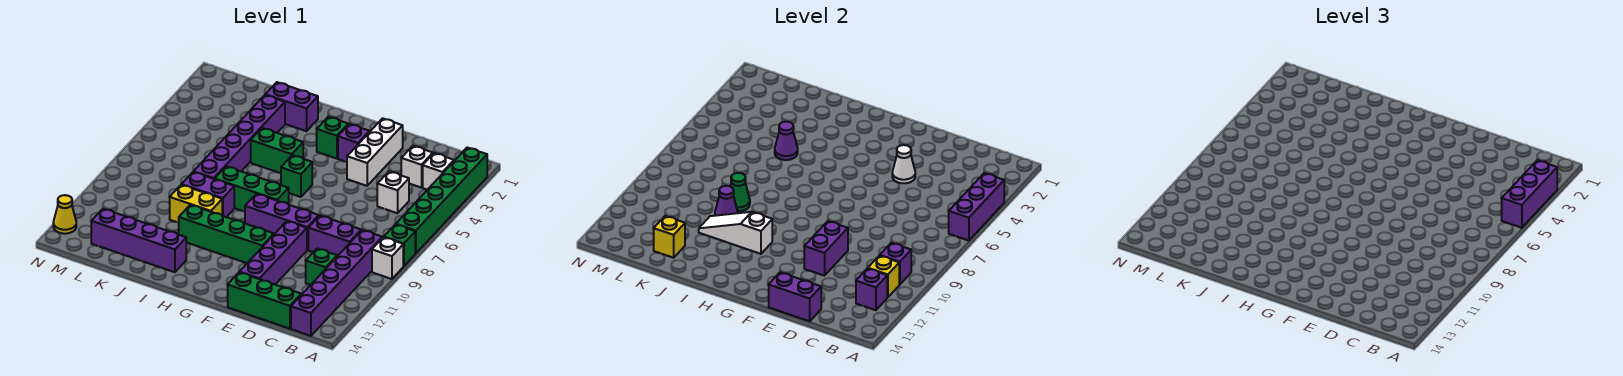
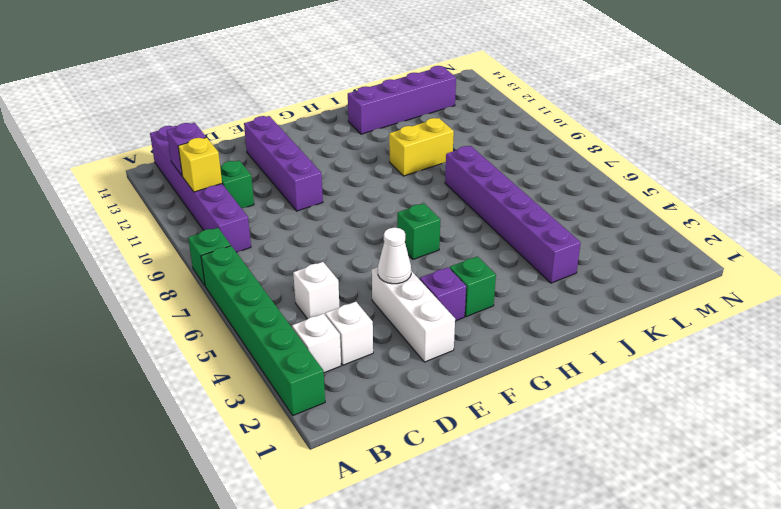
none -> white 1x1 brick [372,237,403,279]
none -> purple 1x2 brick [308,216,361,256]
none -> green 1x3 brick [228,272,301,329]
none -> purple 1x3 brick [245,194,319,250]

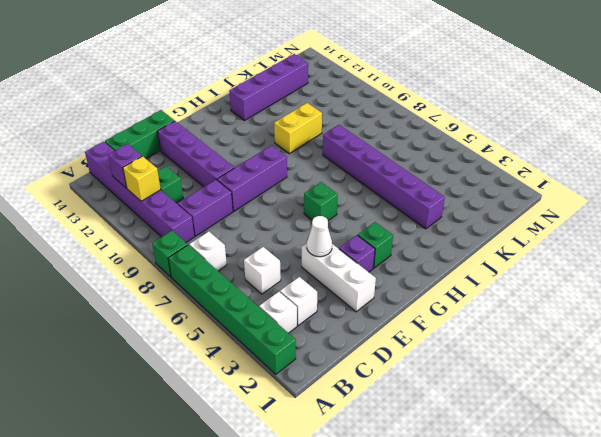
white 1x1 brick [189,232,227,271] -> white 1x1 brick moved to [372,237,403,279]
none -> green 1x4 brick [179,205,274,263]
none -> green 1x3 brick [215,166,289,212]
none -> green 1x2 brick [251,128,303,173]
none -> purple 1x2 brick [265,82,318,131]

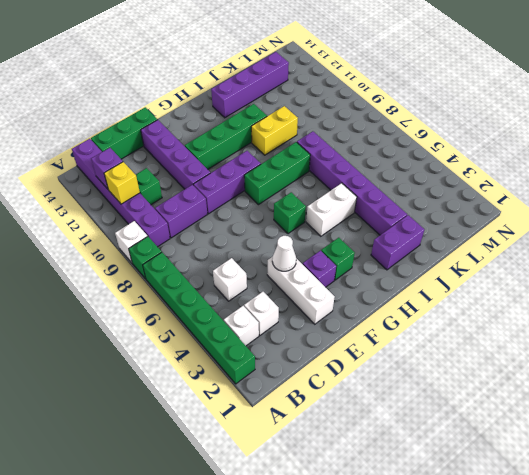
white 1x2 brick [306,183,357,236] -> green 1x2 brick [251,128,303,173]
none -> purple 1x2 brick [182,172,234,217]
none -> yellow 1x1 cone [53,195,76,234]
none -> purple 1x3 brick [949,173,1004,241]
none -> purple 1x1 brick [880,243,911,285]

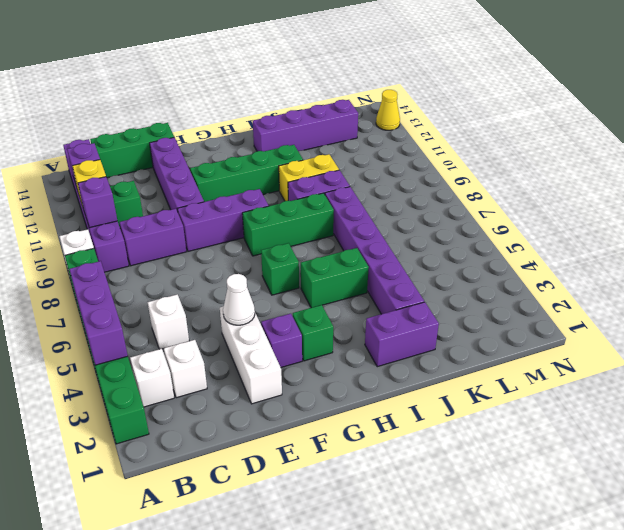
none -> purple 1x2 brick [769,272,821,321]
none -> purple 1x2 brick [804,221,848,276]
none -> white 1x3 slope [699,212,772,254]
none -> purple 1x1 cone [775,122,798,160]

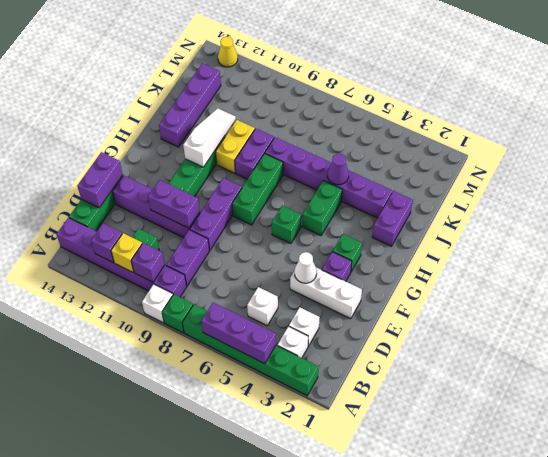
none -> green 1x1 cone [730,173,750,211]
none -> purple 1x1 cone [715,186,738,216]
none -> yellow 1x1 brick [654,216,685,258]
none -> purple 1x3 brick [1502,160,1557,228]

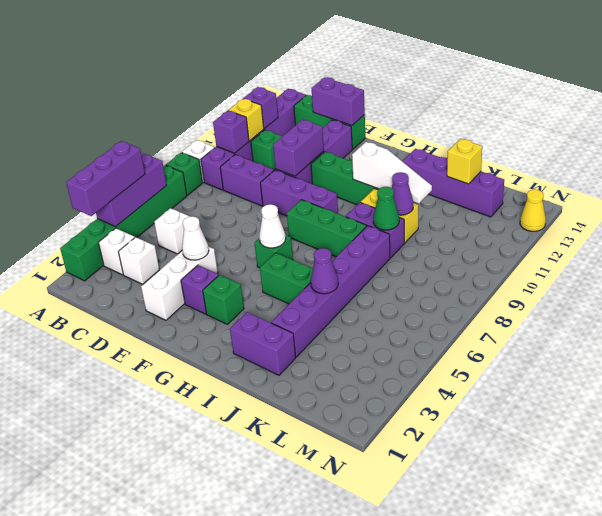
white 1x1 cone [259,204,286,248] -> none

